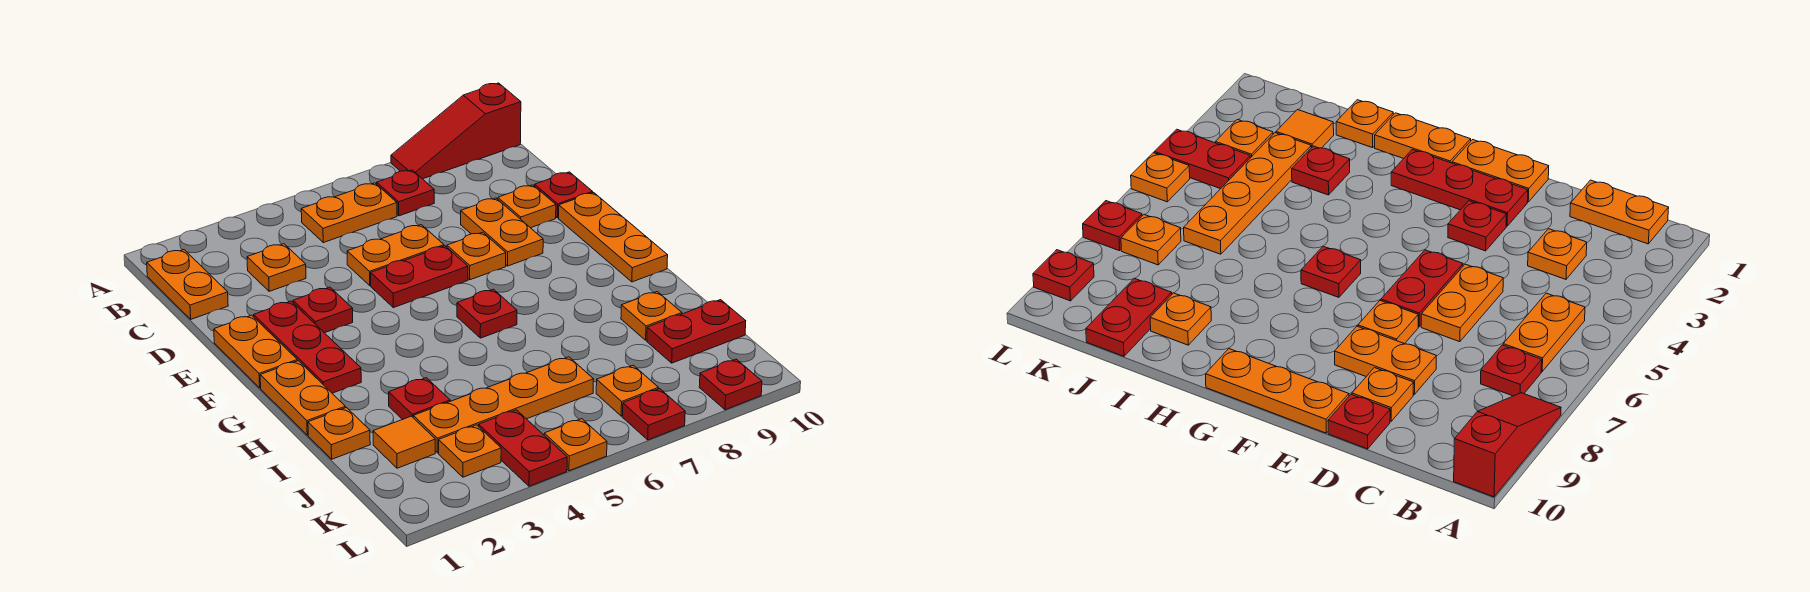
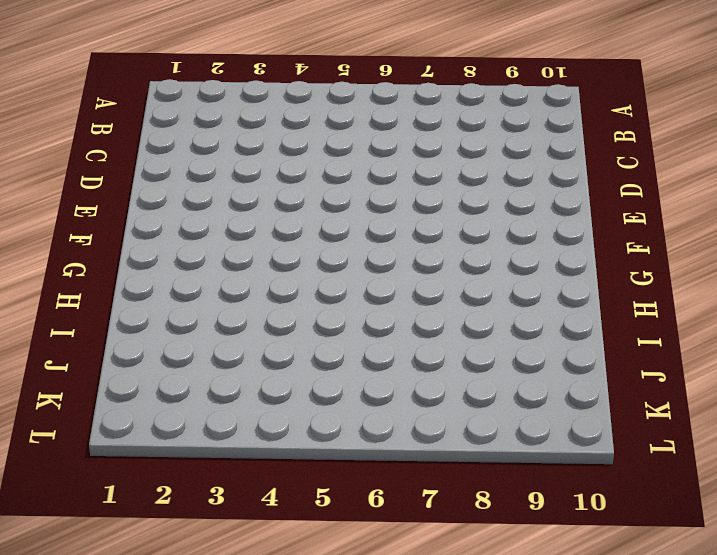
none -> red 1x3 slope [391,83,521,179]
none -> orange 1x2 plate [147,250,228,319]
none -> orange 1x2 plate [301,183,397,243]

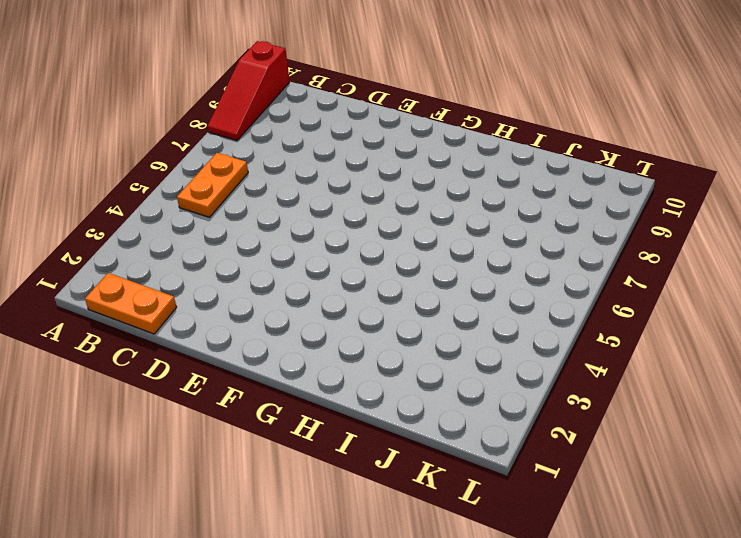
none -> red 1x1 plate [377,170,434,216]
none -> orange 1x1 plate [247,244,306,291]
none -> orange 1x2 plate [347,225,444,285]

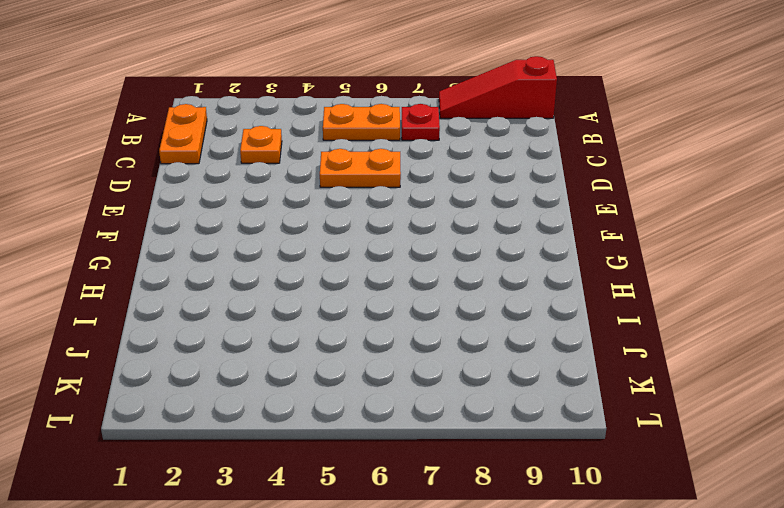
none -> orange 1x2 plate [461,198,543,266]
none -> orange 1x1 plate [498,185,556,228]
none -> red 1x1 plate [535,172,593,218]

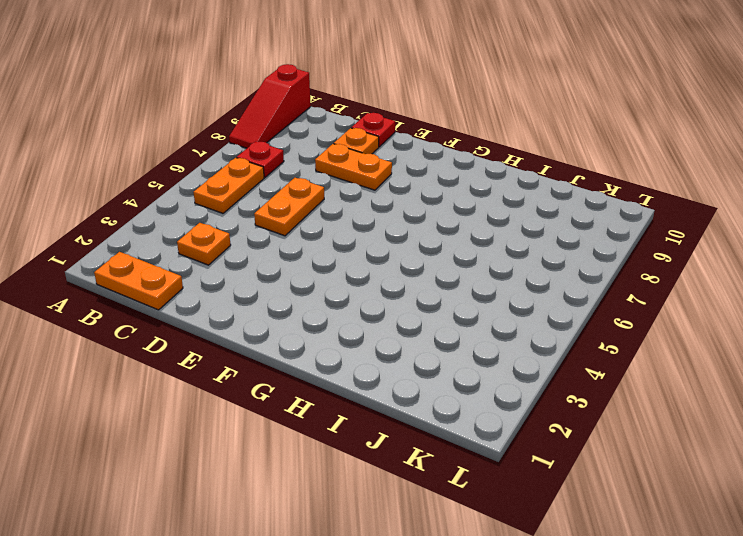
none -> orange 1x2 plate [214,315,297,388]
none -> red 1x3 plate [254,301,361,393]
none -> red 1x1 plate [293,287,353,333]

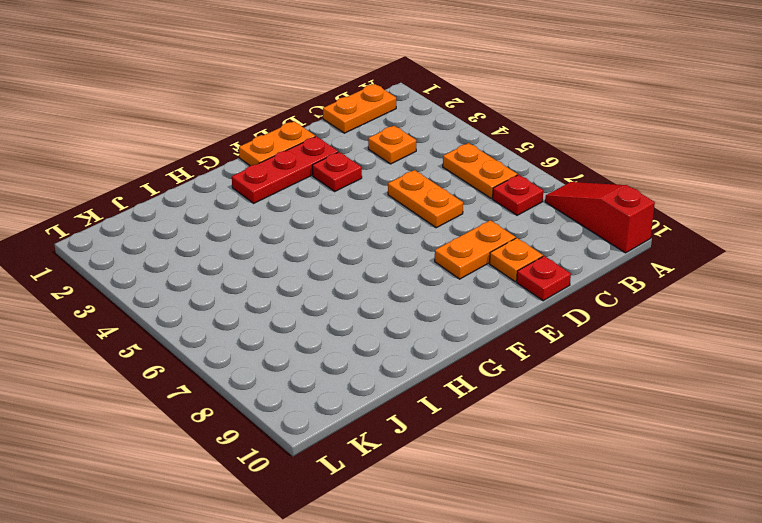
none -> red 1x2 plate [371,246,468,308]
none -> orange 1x1 plate [447,232,506,280]
none -> orange 1x3 plate [559,193,668,282]

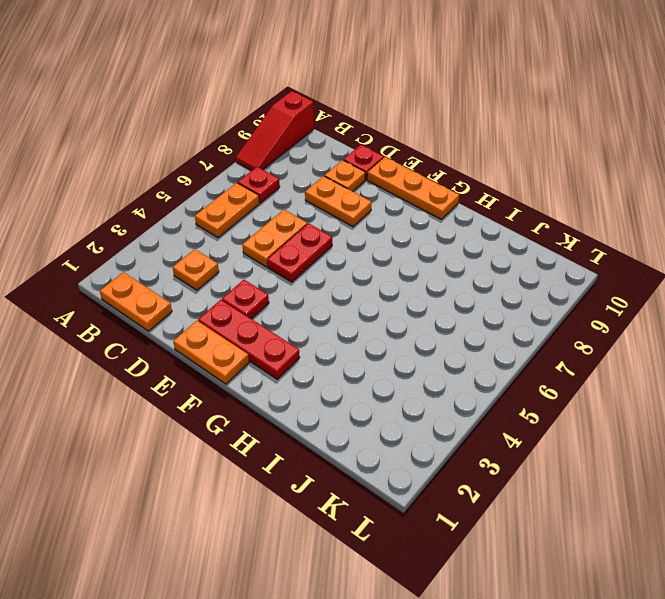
none -> orange 1x1 plate [447,232,506,280]
none -> orange 1x2 plate [260,361,345,435]
none -> red 1x1 plate [457,289,517,338]

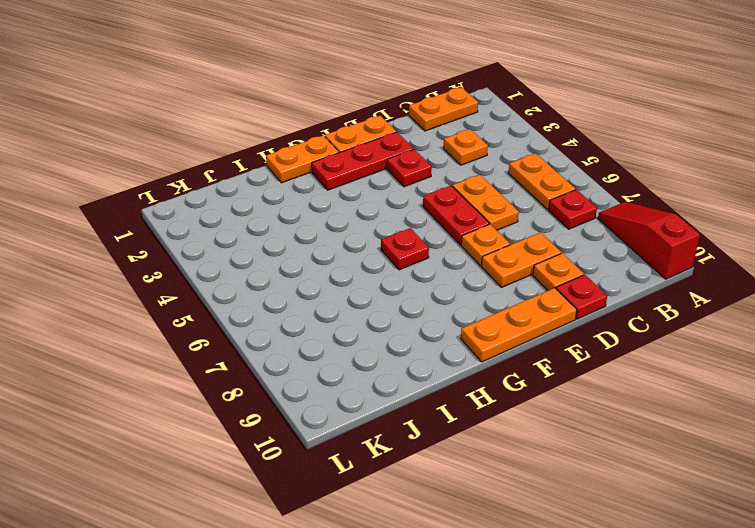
none -> orange 1x1 plate [308,408,370,459]
none -> red 1x1 plate [389,378,450,420]
none -> orange 1x1 plate [621,292,682,340]

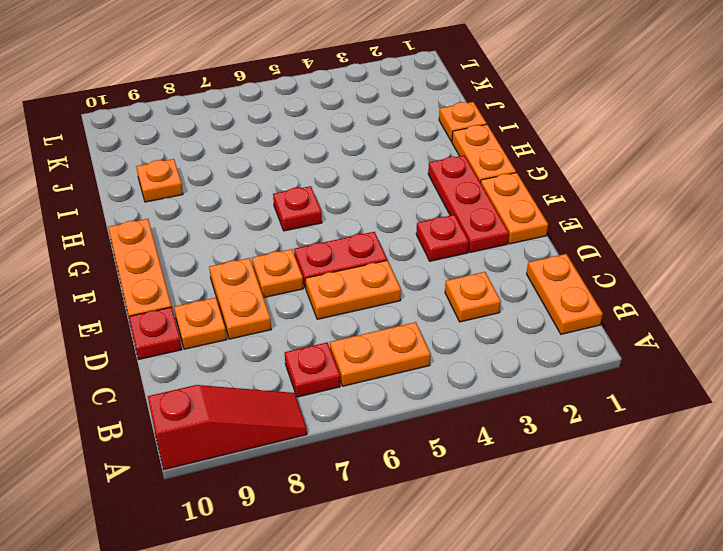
none -> red 1x1 plate [389,378,450,420]
none -> orange 1x1 tile [373,416,435,468]
none -> orange 1x4 plate [413,357,594,453]

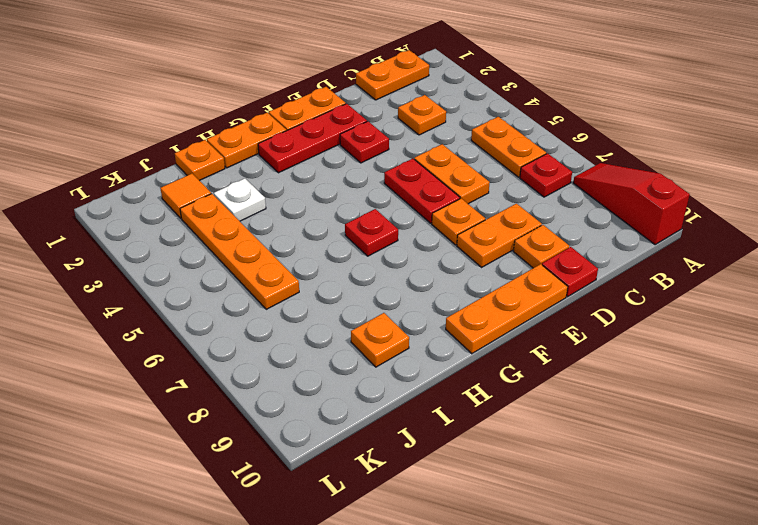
white 1x1 plate [214,178,266,221] -> red 1x1 plate [389,378,450,420]
none -> red 1x2 plate [647,300,746,363]
none -> orange 1x1 plate [439,425,501,477]
none -> red 1x2 plate [479,410,567,486]

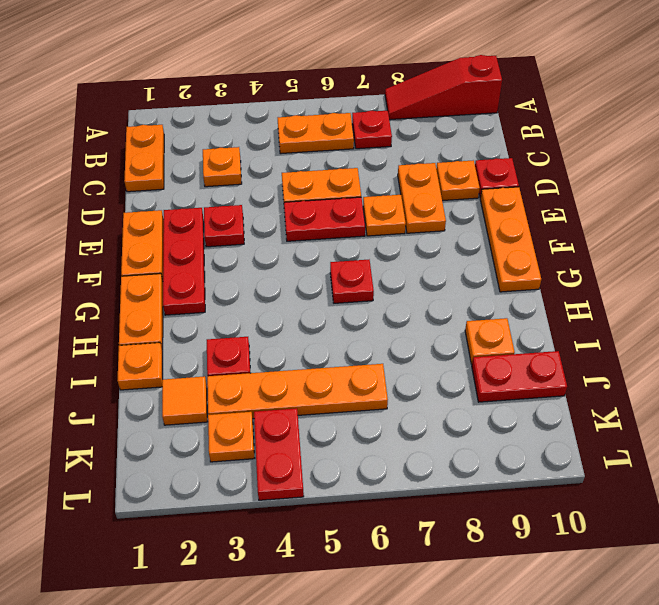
none -> orange 1x1 plate [596,365,658,416]
none -> orange 1x1 plate [544,419,607,471]
none -> red 1x1 plate [622,389,685,440]

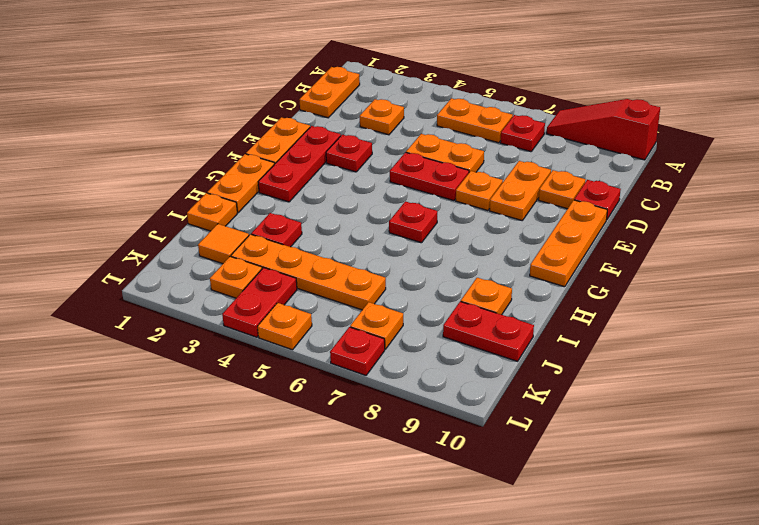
none -> red 1x1 plate [699,359,762,410]

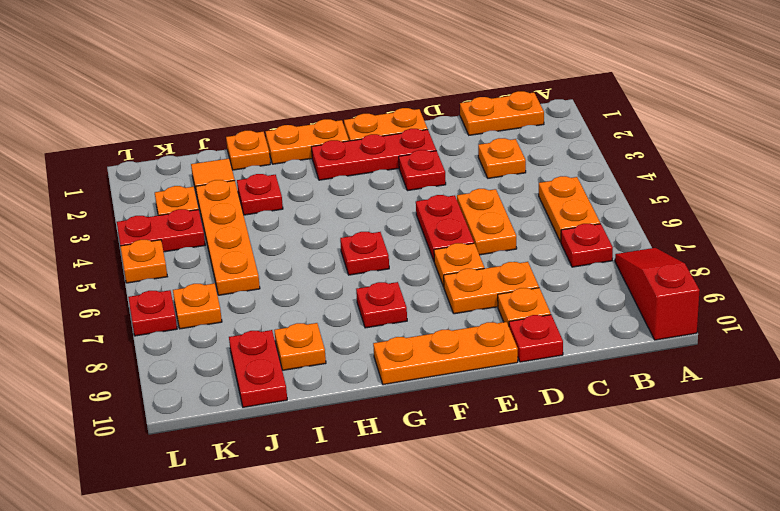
red 1x1 plate [356,282,407,328] -> red 1x1 plate moved to [699,359,762,410]

